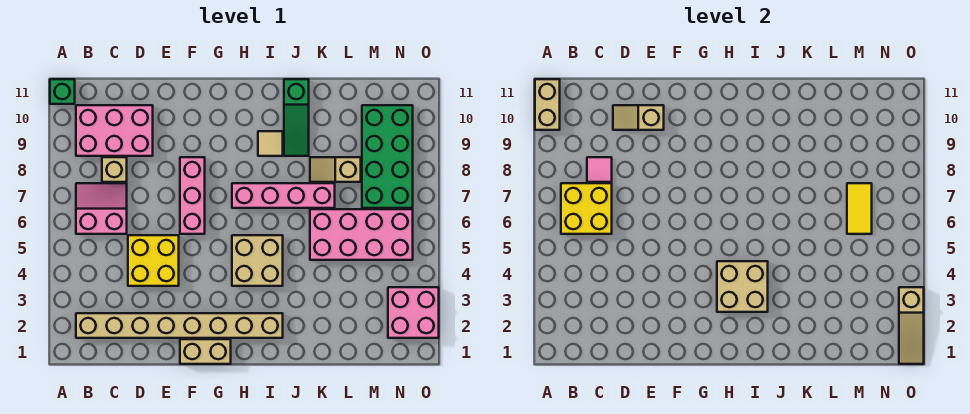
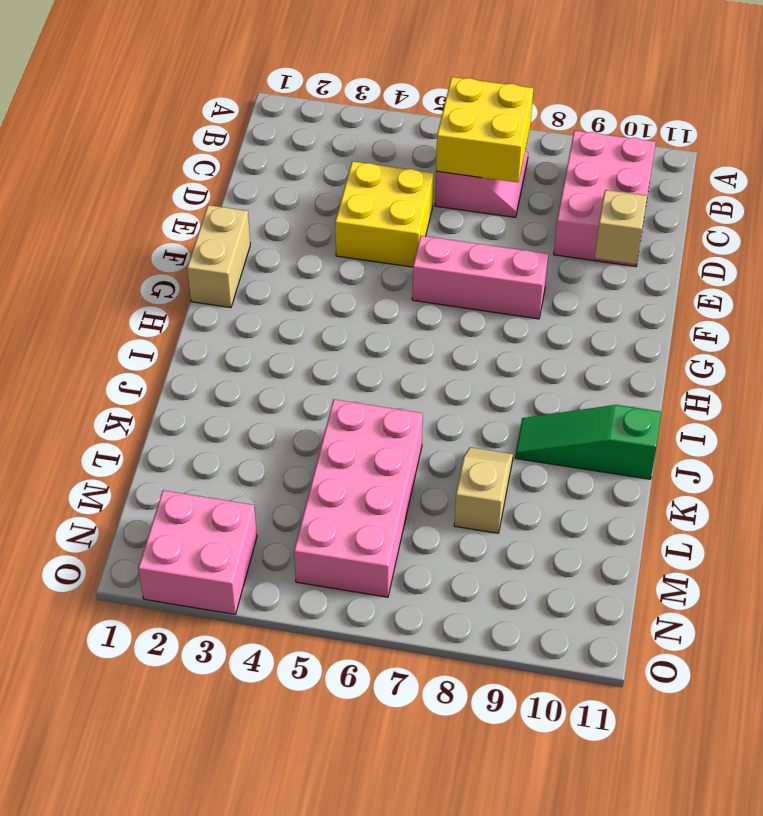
none -> green 1x1 brick [50,79,75,104]
none -> tan 1x8 brick [76,313,283,338]
none -> tan 1x1 brick [102,157,127,182]

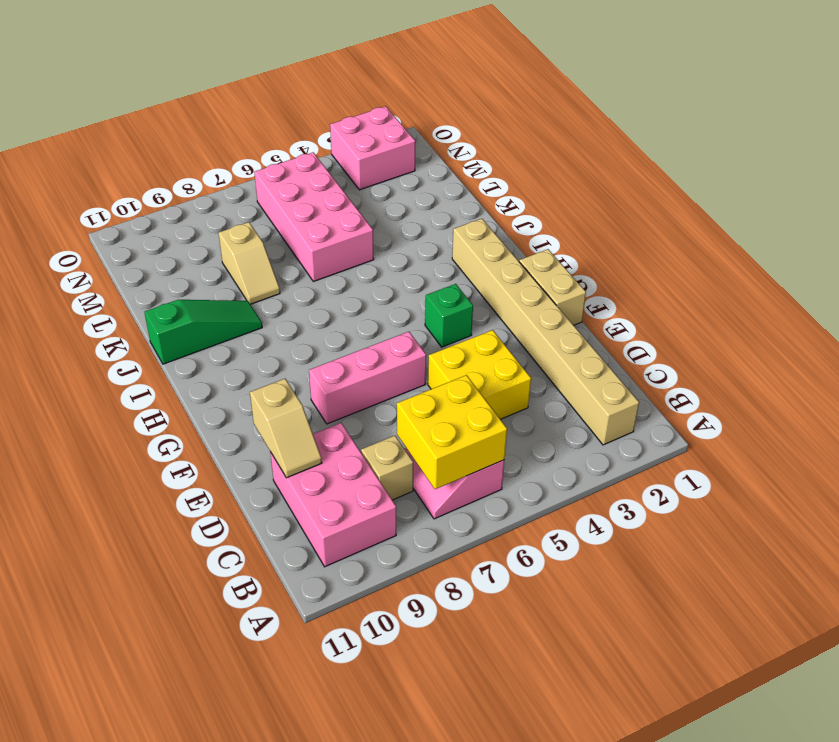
green 1x1 brick [425,284,473,347] -> green 1x1 brick moved to [50,79,75,104]
none -> tan 2x2 brick [232,235,283,286]
none -> pink 1x4 brick [232,183,335,208]
none -> tan 1x1 tile [258,131,283,156]

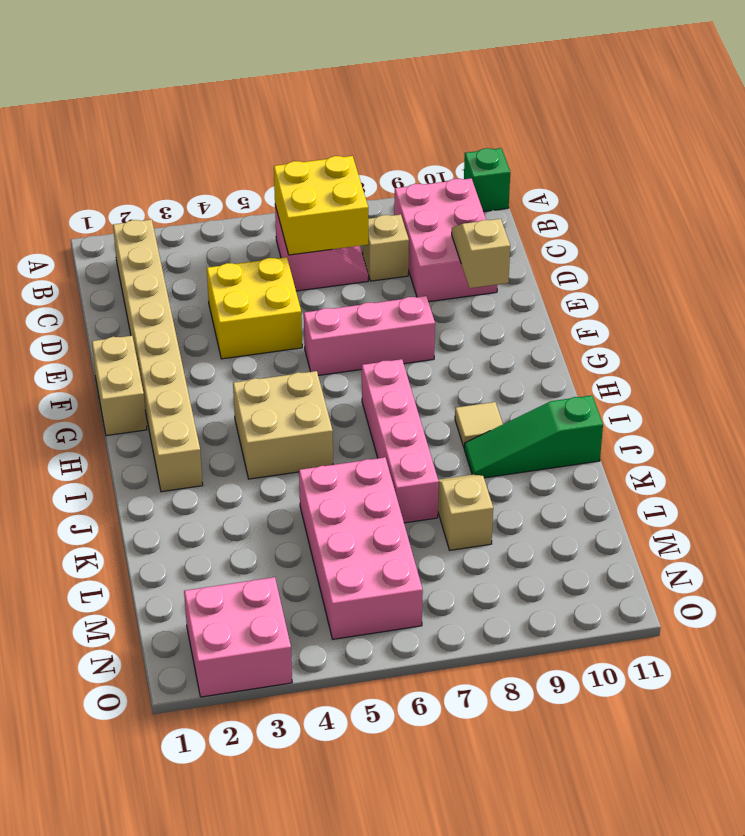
none -> green 2x4 brick [362,105,413,208]
none -> tan 1x2 brick [535,79,560,130]
none -> pink 1x1 tile [587,157,612,182]

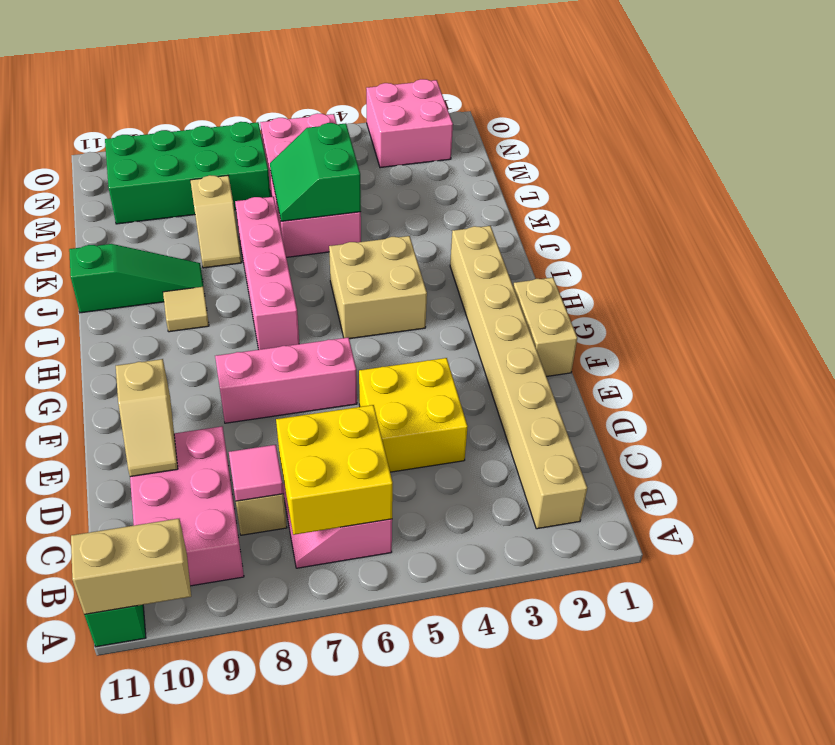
green 2x2 slope [270,123,361,221] -> none
none -> tan 2x2 brick [717,261,768,312]
none -> yellow 1x2 tile [847,183,872,234]
none -> tan 1x3 slope [899,287,924,364]

